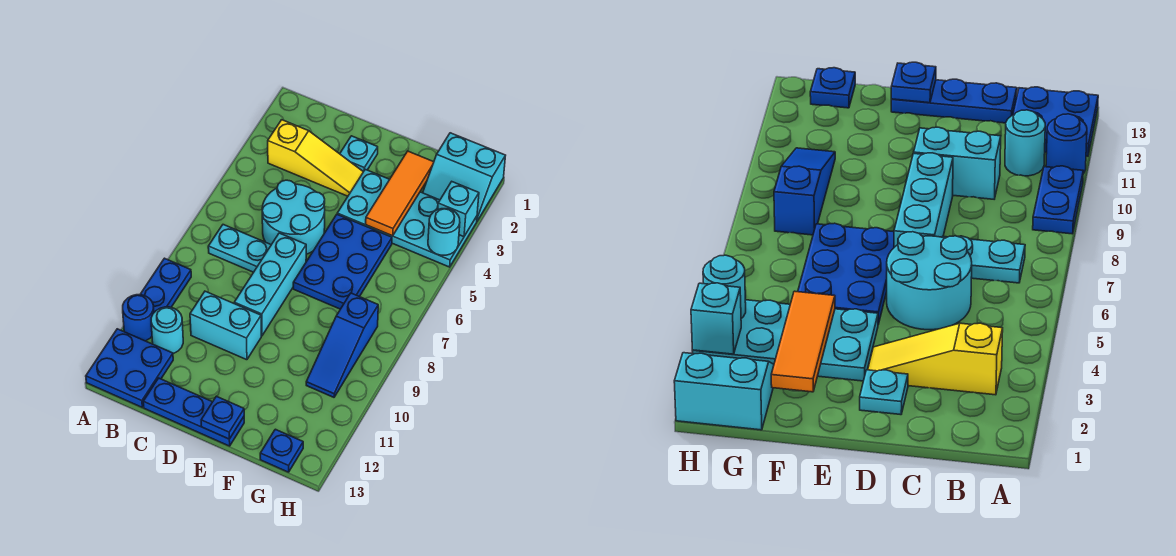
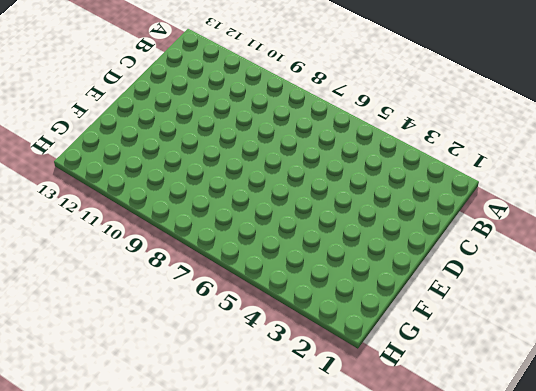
none -> blue 1x2 plate [140,258,191,312]
none -> blue 1x1 round brick [123,295,154,341]
none -> blue 2x2 plate [86,329,173,407]

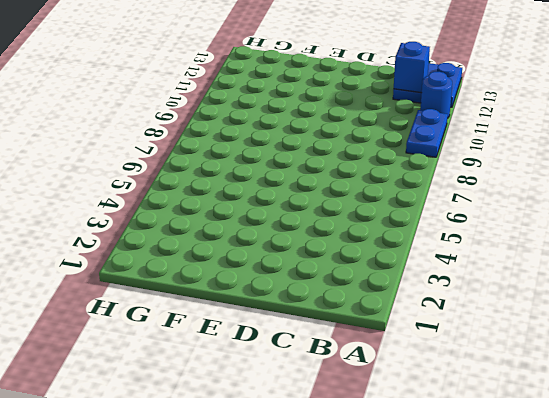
blue 1x1 brick [394,42,430,93] -> none
none -> yellow 1x3 slope [268,120,363,196]
none -> cyan 1x2 plate [208,225,271,272]
none -> cyan 1x1 round brick [151,307,183,353]

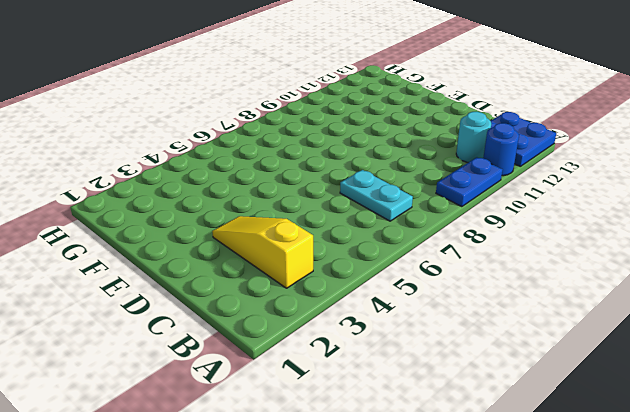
none -> cyan 2x2 round brick [262,180,325,254]
none -> cyan 1x2 brick [190,291,261,360]
none -> blue 1x3 plate [143,378,244,446]

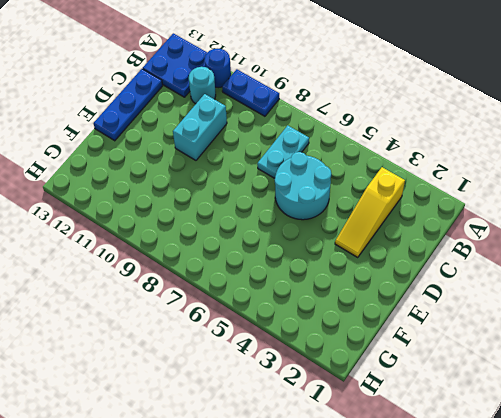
none -> cyan 1x1 plate [340,136,378,172]
none -> cyan 1x3 brick [234,233,306,336]
none -> cyan 2x4 plate [337,169,477,267]

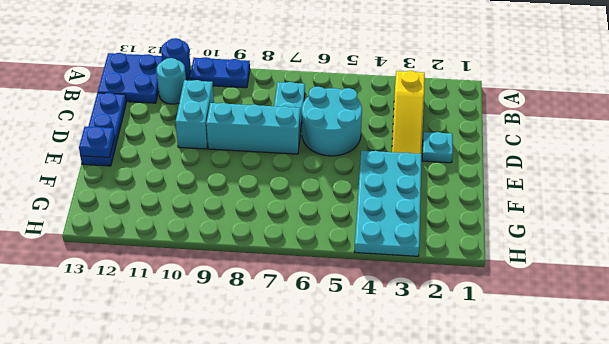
none -> blue 2x3 plate [293,215,392,309]
none -> cyan 2x2 slope [423,133,506,221]
none -> blue 1x3 slope [306,293,378,397]

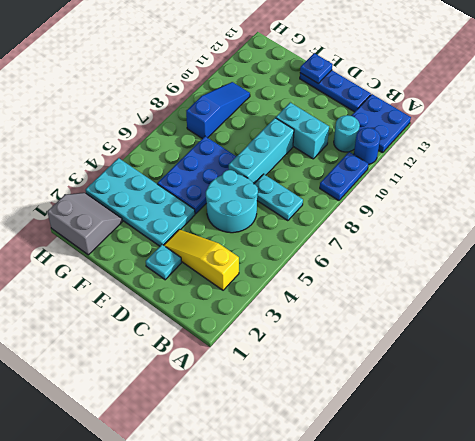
grey 2x2 slope [47,193,122,255] -> cyan 2x2 slope [423,133,506,221]
none -> blue 1x1 plate [260,429,303,472]
none -> orange 1x3 tile [366,151,434,236]
none -> cyan 1x1 brick [438,182,479,237]

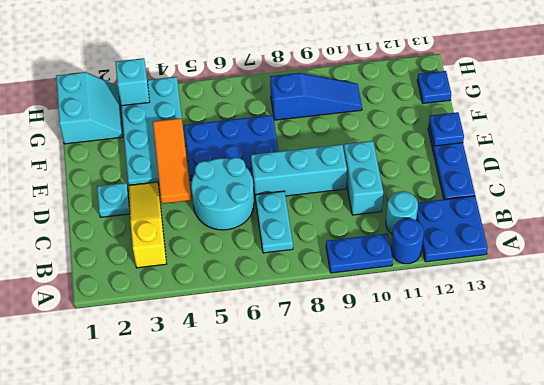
orange 1x3 tile [153,118,191,204] -> orange 1x3 tile turned to [366,151,434,236]
none -> cyan 1x1 round brick [428,209,460,255]

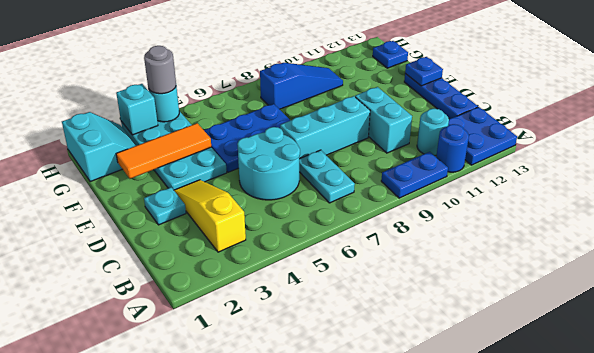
grey 1x1 round brick [144,46,176,94] -> none

